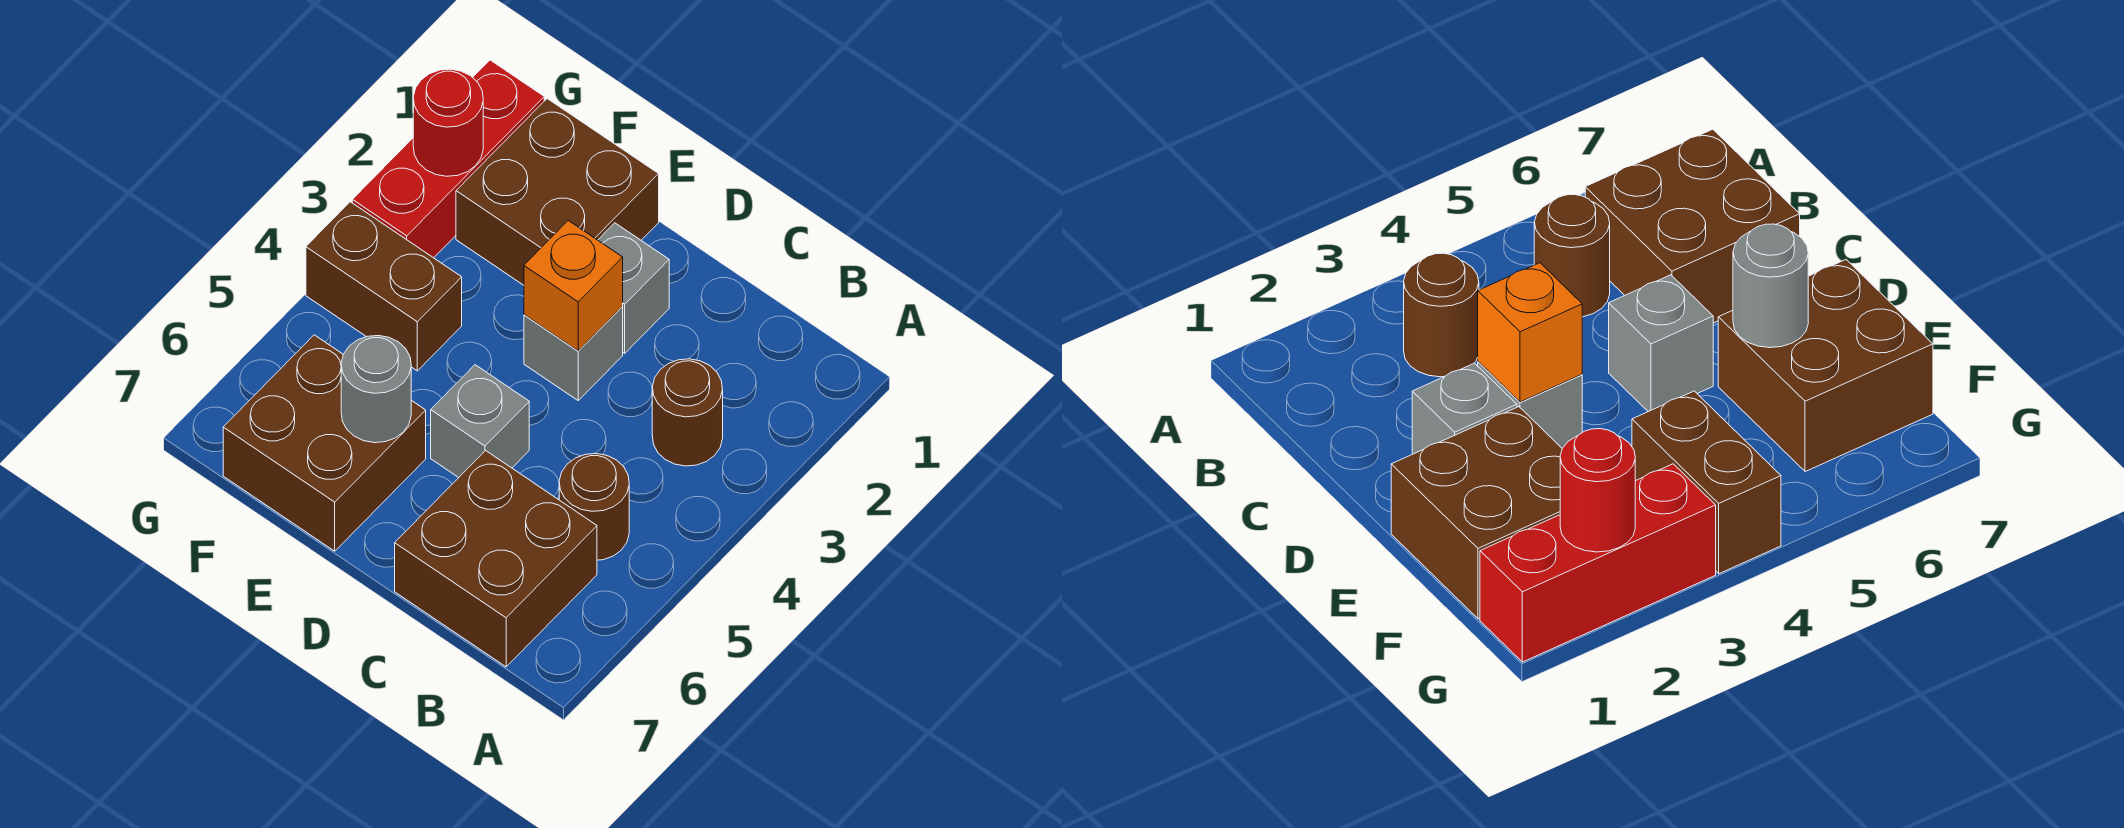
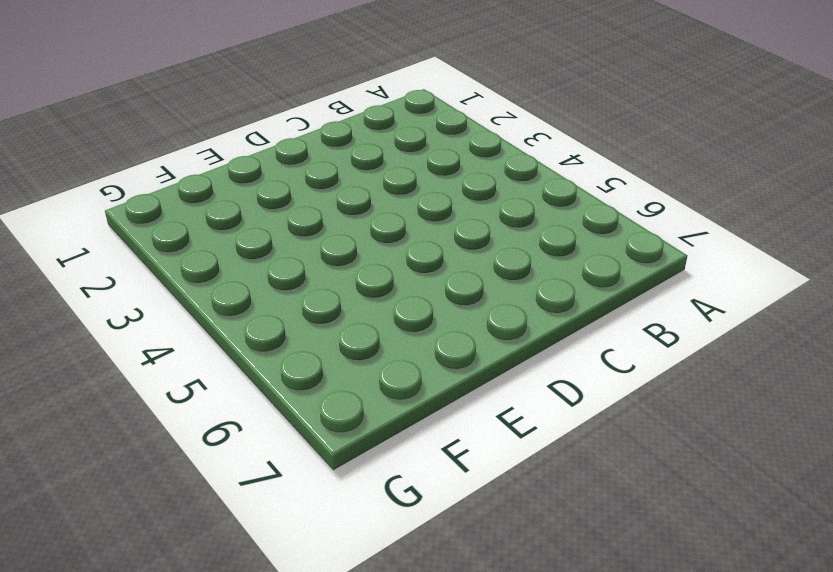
none -> brown 1x1 round brick [652,359,723,466]
none -> brown 1x1 round brick [559,454,629,560]
none -> brown 2x2 brick [395,451,597,667]

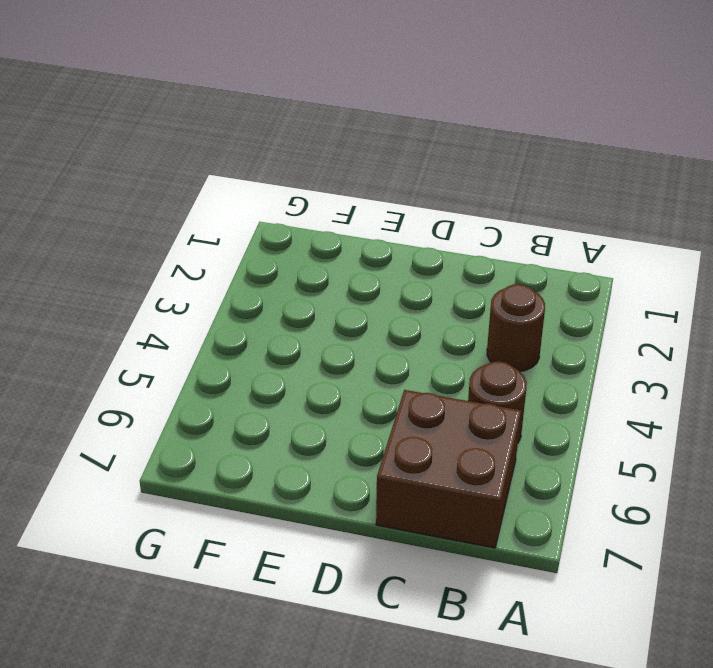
none -> grey 1x1 brick [598,223,669,353]
none -> grey 1x1 brick [524,307,623,400]
none -> grey 1x1 brick [431,365,529,478]

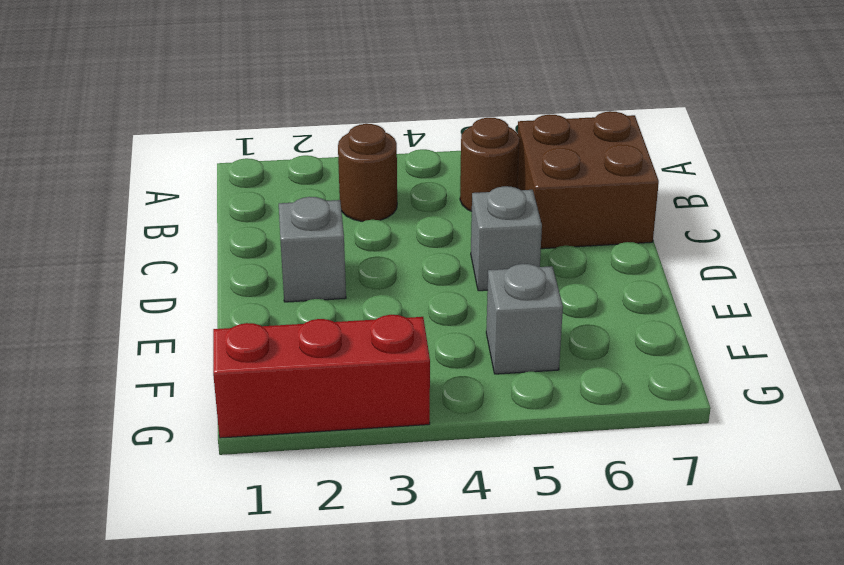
grey 1x1 brick [486,264,563,374] -> grey 1x1 brick moved to [524,307,623,400]
none -> brown 2x2 brick [456,99,659,285]
none -> brown 2x2 brick [223,335,426,551]
none -> brown 1x2 brick [306,202,462,371]

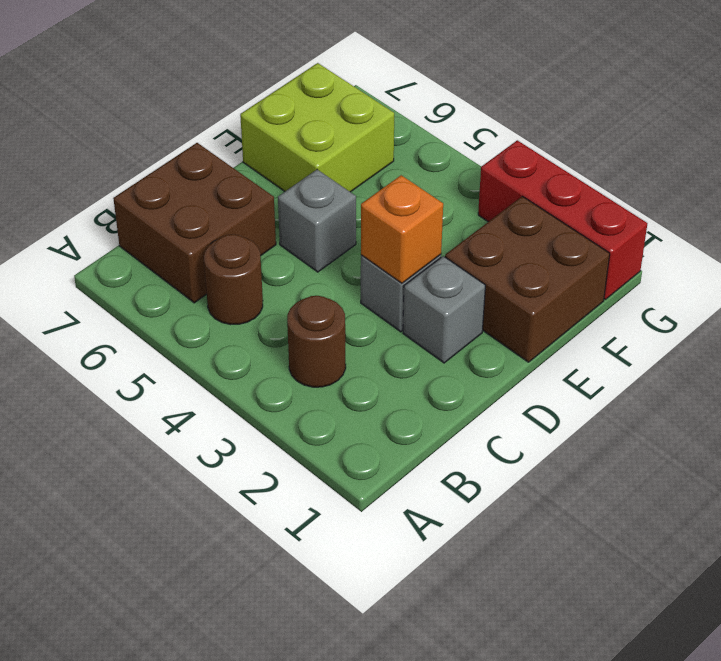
lime 2x2 brick [240,63,394,192] -> brown 2x2 brick [223,335,426,551]
none -> brown 1x2 brick [306,202,462,371]
none -> grey 1x1 round brick [341,336,411,443]
none -> red 1x1 round brick [413,69,483,176]

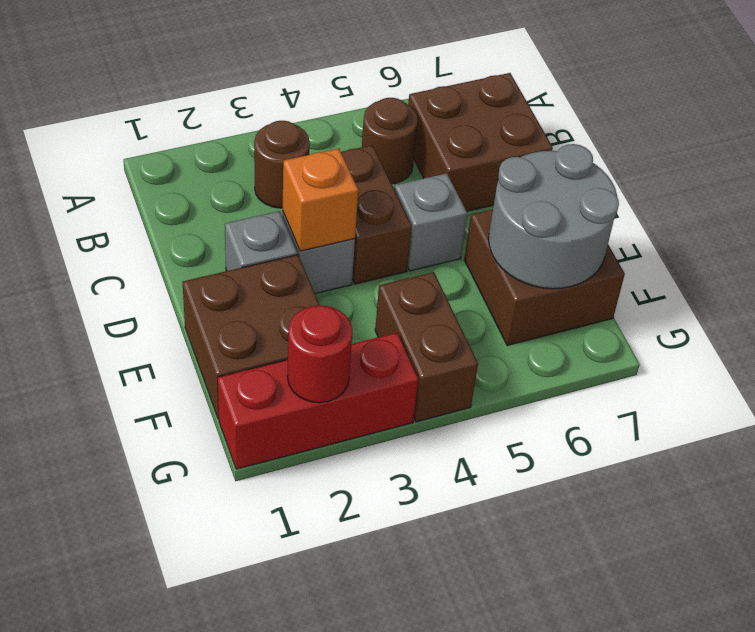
brown 1x2 brick [341,145,412,284] -> none
grey 2x2 round brick [489,144,619,289] -> grey 1x1 round brick [341,336,411,443]

